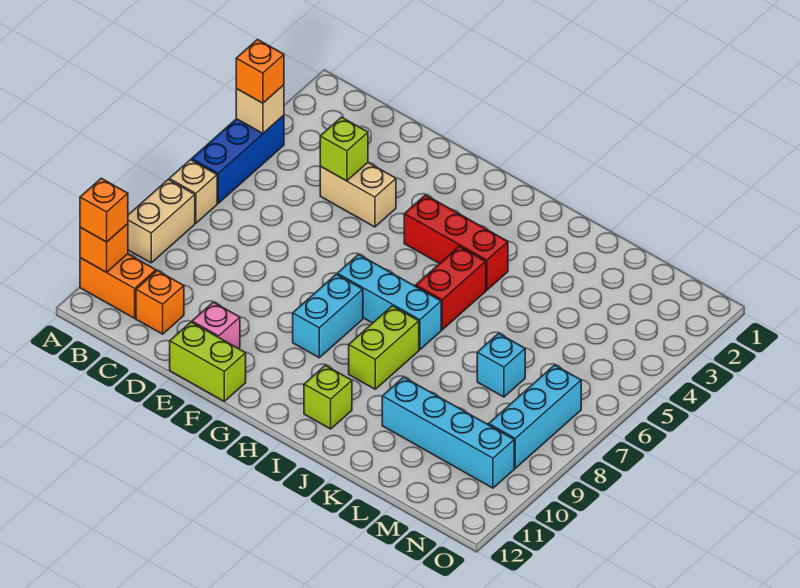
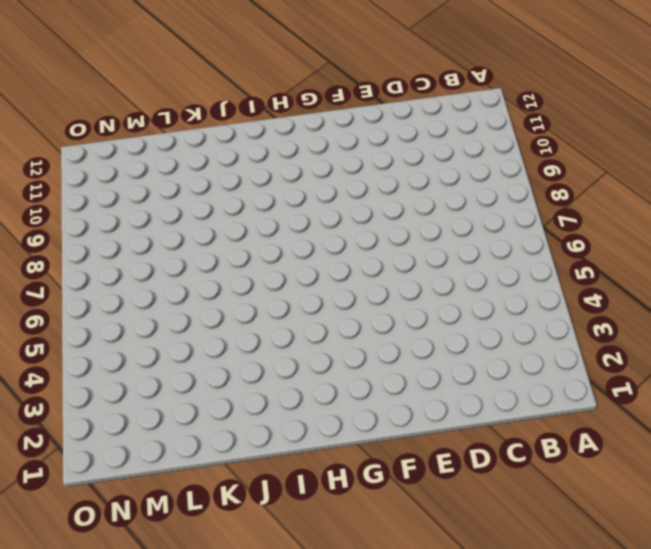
none -> blue 1x3 brick [192,115,284,203]
none -> tan 1x1 brick [169,160,217,223]
none -> tan 1x2 brick [128,180,195,263]

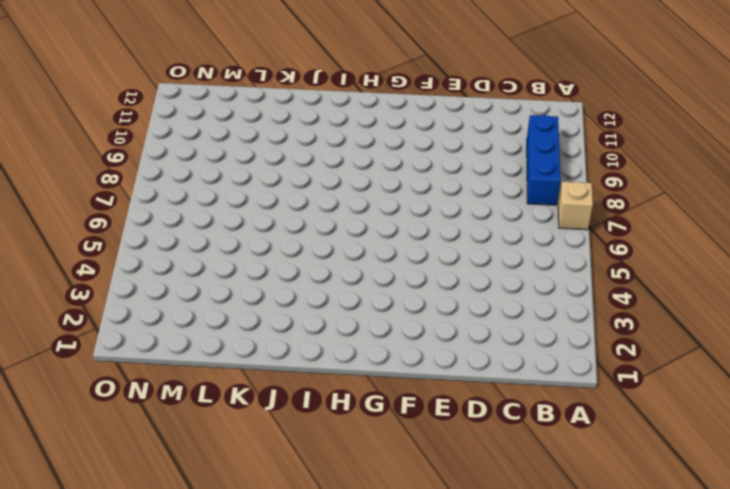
blue 1x3 brick [527,115,560,205] -> blue 1x3 brick moved to [192,115,284,203]
none -> tan 1x2 brick [128,180,195,263]
none -> orange 1x2 brick [80,254,156,318]
none -> orange 1x1 brick [136,271,184,334]

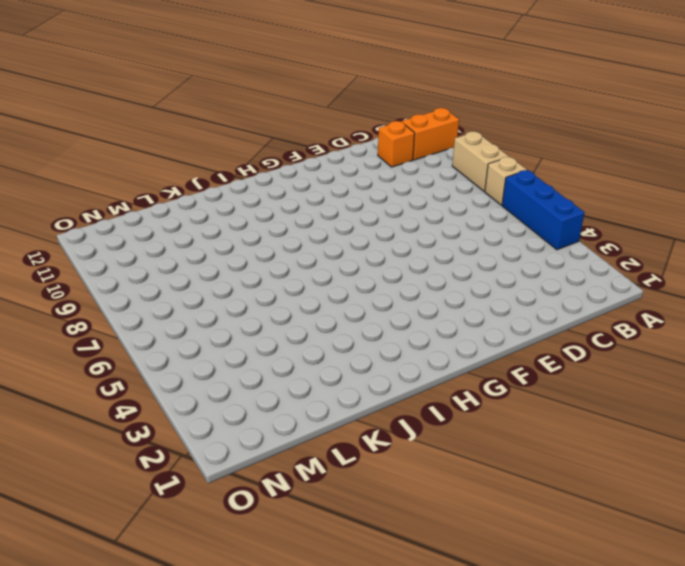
none -> tan 1x2 brick [320,163,396,227]
none -> pink 1x1 brick [192,302,240,348]
none -> lime 1x2 brick [170,322,246,401]

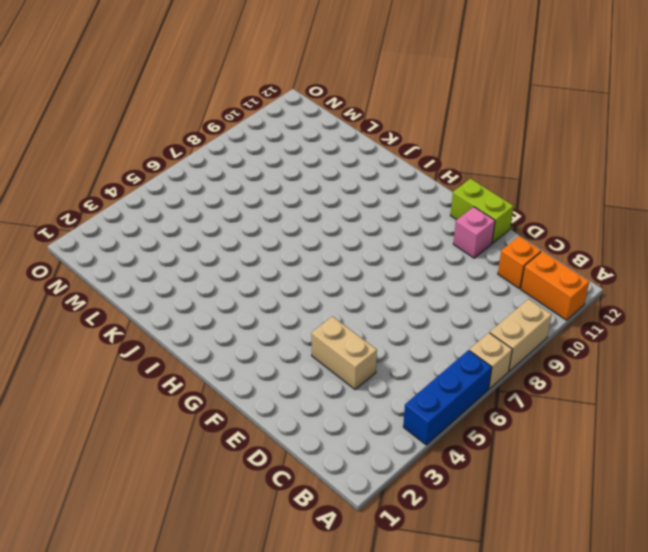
none -> red 1x3 brick [404,195,508,290]
none -> cyan 1x3 brick [337,254,441,350]
none -> cyan 1x2 brick [293,274,363,358]

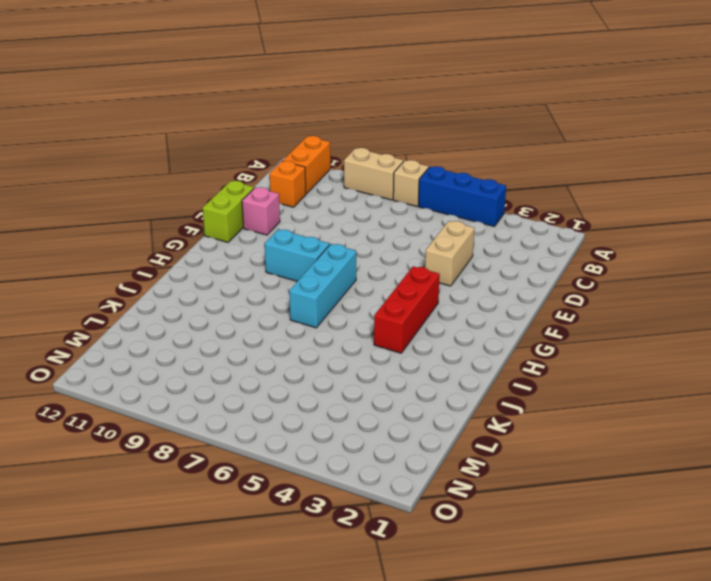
none -> red 1x2 brick [416,246,486,330]
none -> lime 1x2 brick [349,306,419,389]
none -> lime 1x1 brick [304,365,352,429]

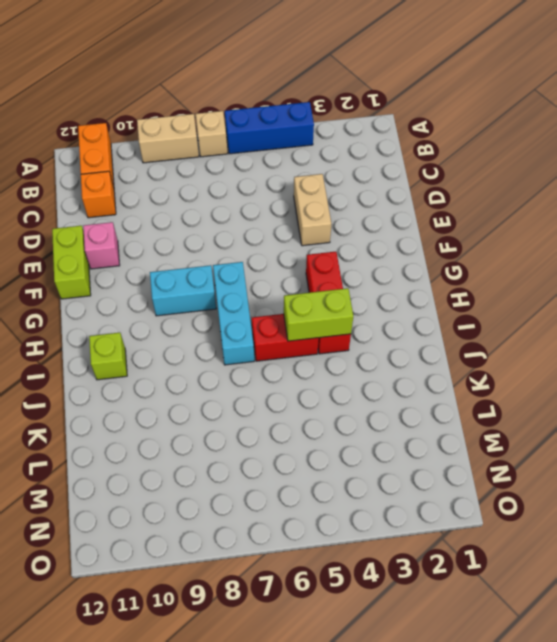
lime 1x2 brick [284,288,353,341] -> lime 1x2 brick moved to [349,306,419,389]
none -> cyan 1x4 brick [382,377,514,488]
none -> cyan 1x1 brick [477,333,525,397]
none -> cyan 1x3 brick [489,365,581,468]

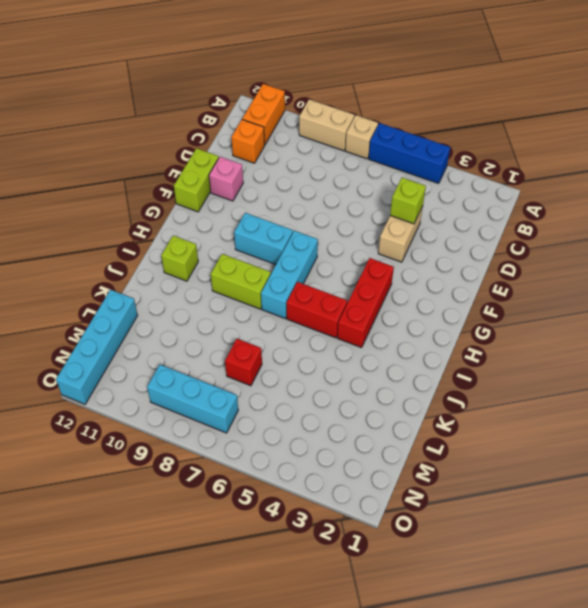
red 1x1 brick [225,339,262,386] -> cyan 1x1 brick [477,333,525,397]
cyan 1x4 brick [56,290,138,404] -> cyan 1x4 brick moved to [382,377,514,488]
none -> tan 1x1 brick [236,85,284,133]
none -> orange 1x1 brick [80,224,128,272]
none -> orange 1x1 brick [236,40,284,103]

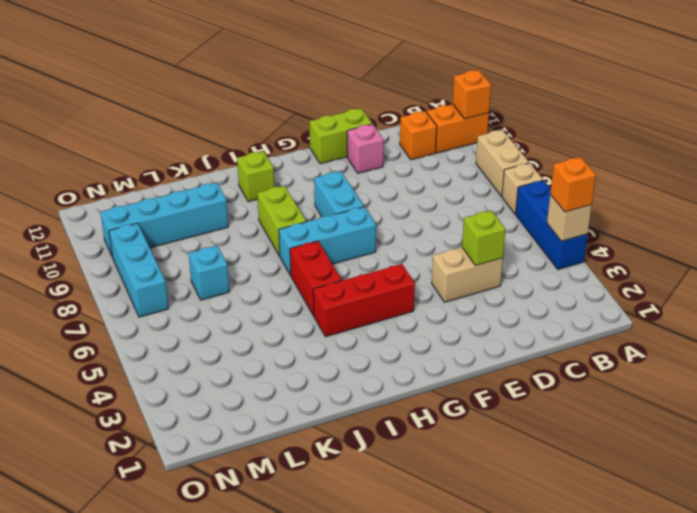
none -> orange 1x1 brick [80,178,128,242]

